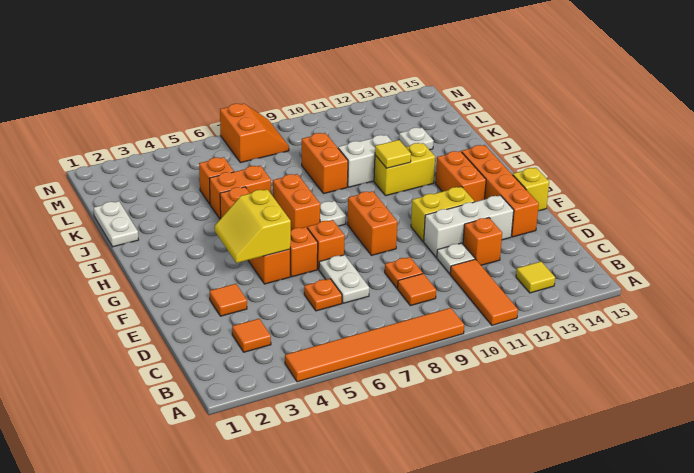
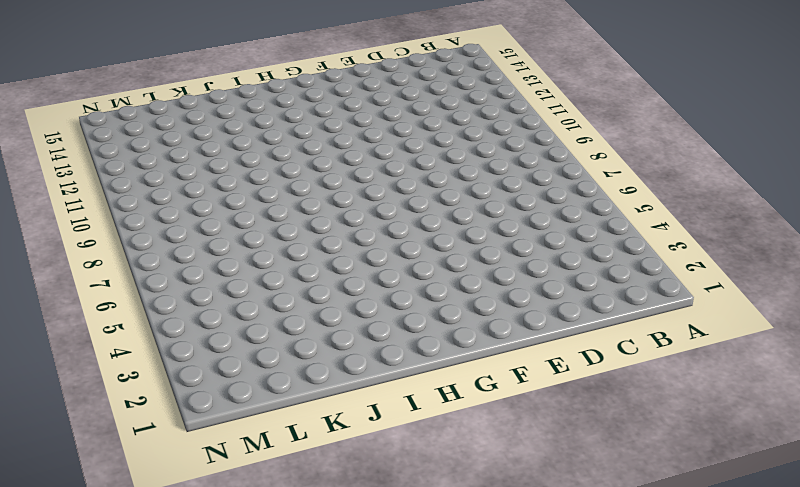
none -> orange 1x6 tile [285,308,464,382]
none -> orange 1x3 tile [450,259,518,325]
none -> yellow 1x1 tile [516,262,555,293]
none -> orange 1x1 tile [232,319,271,352]

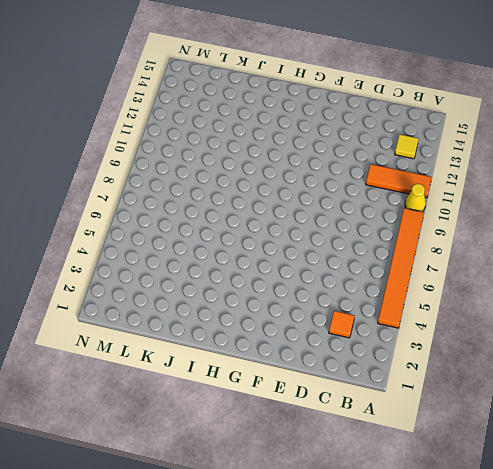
yellow 1x1 cone [405,184,426,212] -> none
none -> orange 1x1 tile [398,274,436,306]
none -> orange 1x1 plate [304,279,342,311]
none -> white 1x2 plate [319,255,369,303]
none -> orange 1x1 plate [385,257,423,289]

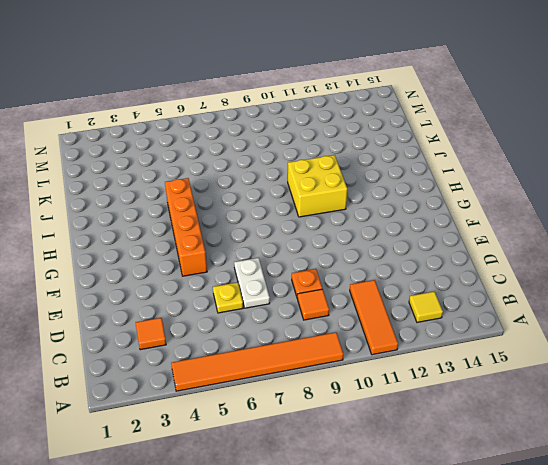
yellow 1x1 plate [213,282,243,313] -> orange 1x1 plate [304,279,342,311]
yellow 2x2 brick [288,155,347,217] -> yellow 1x2 brick [374,143,435,196]
none -> white 1x1 plate [437,243,475,274]
none -> orange 1x1 brick [463,218,502,265]
none -> orange 1x1 tile [210,284,247,316]
none -> white 1x3 brick [424,195,514,258]

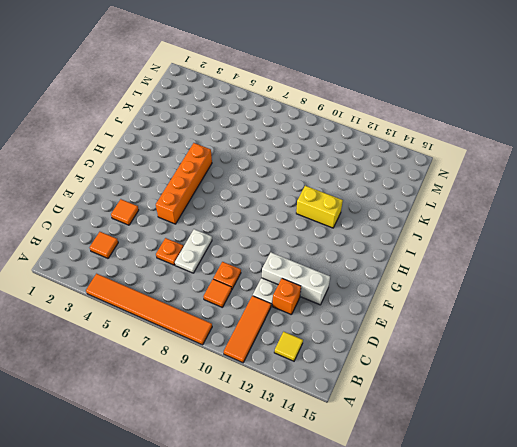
none -> orange 1x4 brick [462,145,539,237]
none -> orange 1x1 brick [290,227,318,277]
none -> orange 1x1 brick [307,220,345,269]
none -> orange 1x2 brick [347,191,397,255]

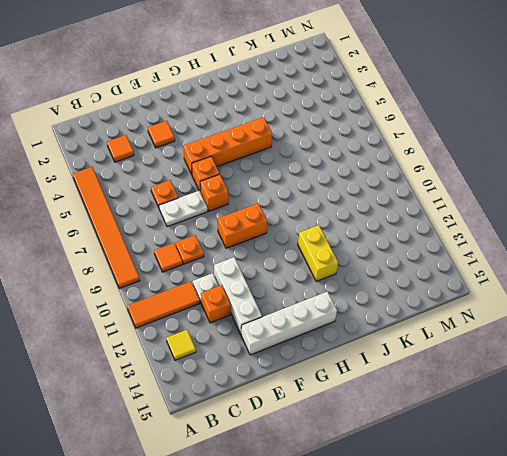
white 1x4 brick [241,291,337,355] -> orange 1x4 brick [462,145,539,237]
none -> yellow 1x2 brick [411,187,475,242]
none -> yellow 1x1 brick [513,168,549,211]
none -> orange 1x2 brick [435,151,486,202]
none -> orange 1x2 brick [273,174,320,230]

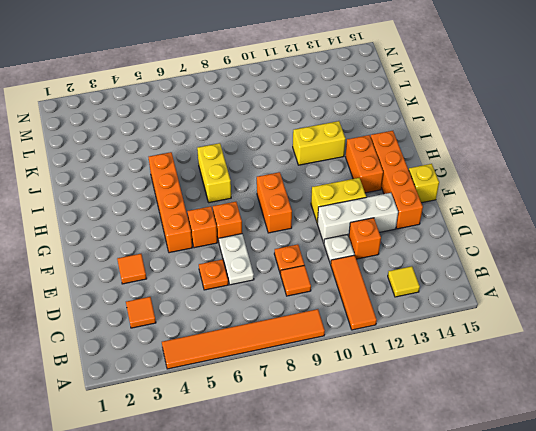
yellow 1x2 brick [197,143,231,203] -> orange 1x2 brick [273,174,320,230]
none -> white 1x1 plate [320,201,346,226]
none -> white 1x2 plate [94,201,138,247]
none -> orange 1x2 brick [209,166,271,219]
none -> orange 1x2 brick [302,133,348,194]

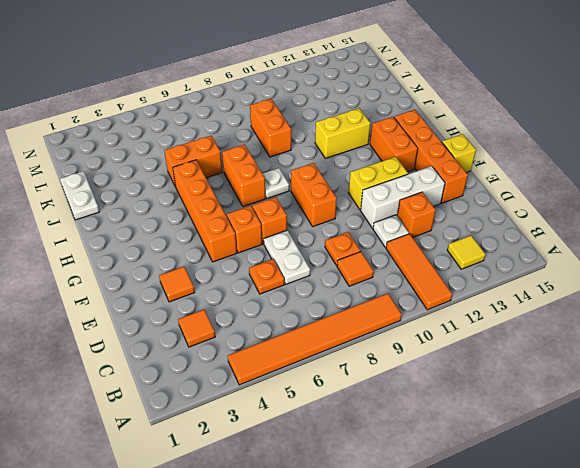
none -> white 1x2 brick [338,135,392,187]
none -> orange 1x1 brick [199,157,234,204]
none -> white 1x1 plate [399,128,434,150]
none -> orange 2x2 slope [220,104,289,163]

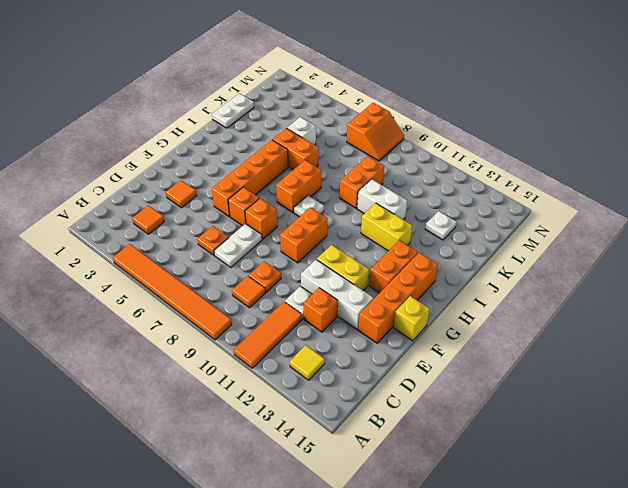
white 1x1 brick [287,117,316,145] -> orange 1x1 brick [199,157,234,204]
none -> yellow 2x2 slope [215,189,291,263]
none -> yellow 1x1 tile [375,140,411,168]

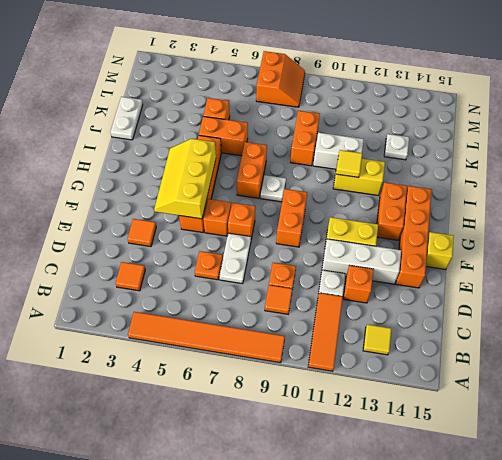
yellow 2x3 slope [154,139,216,219] -> yellow 2x2 slope [215,189,291,263]

